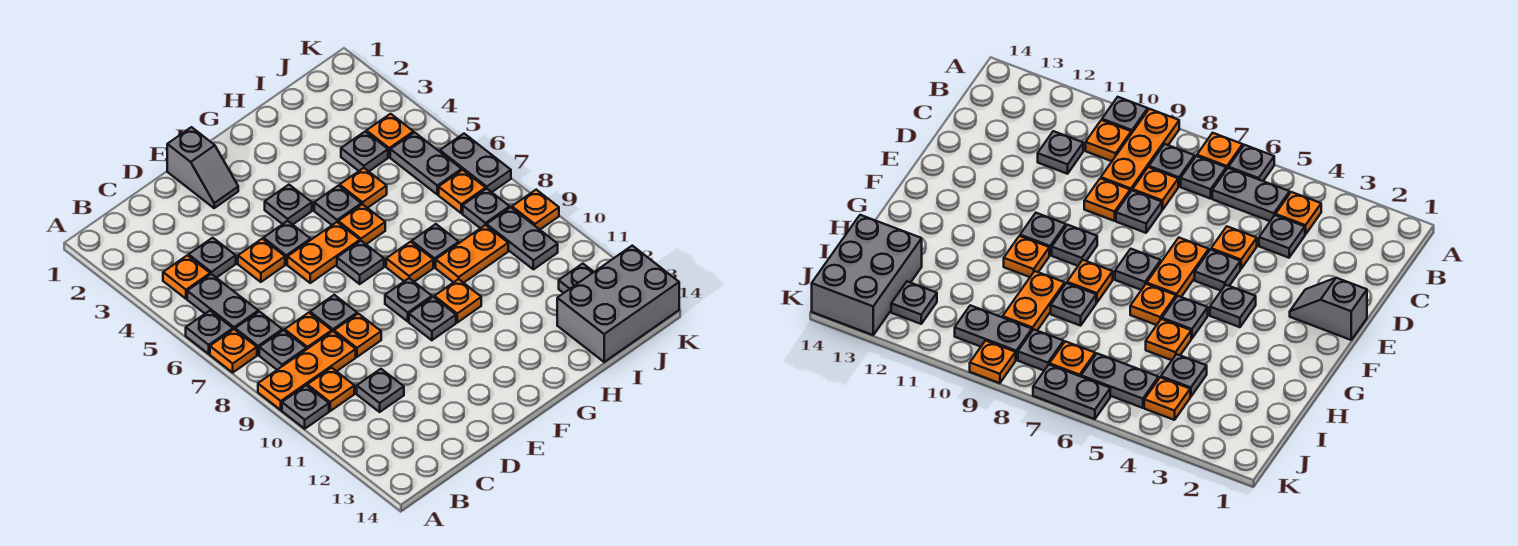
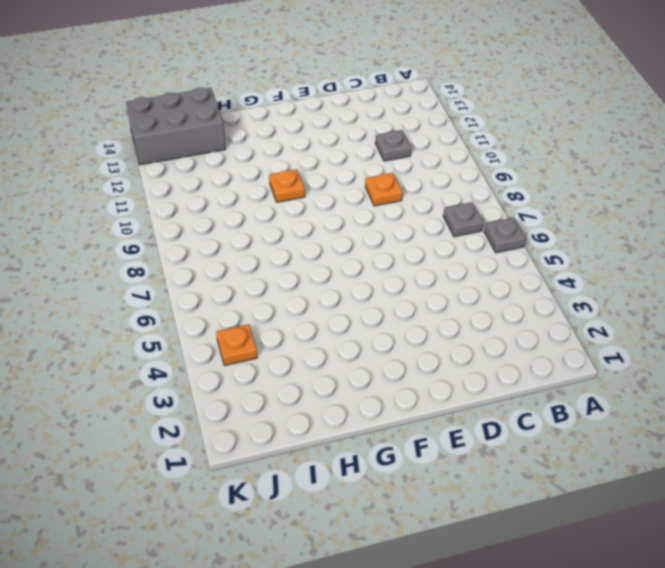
none -> orange 1x1 plate [210,329,257,372]
none -> orange 1x3 plate [258,331,356,410]
none -> grey 1x1 plate [282,386,329,429]
none -> orange 1x1 plate [163,255,210,299]

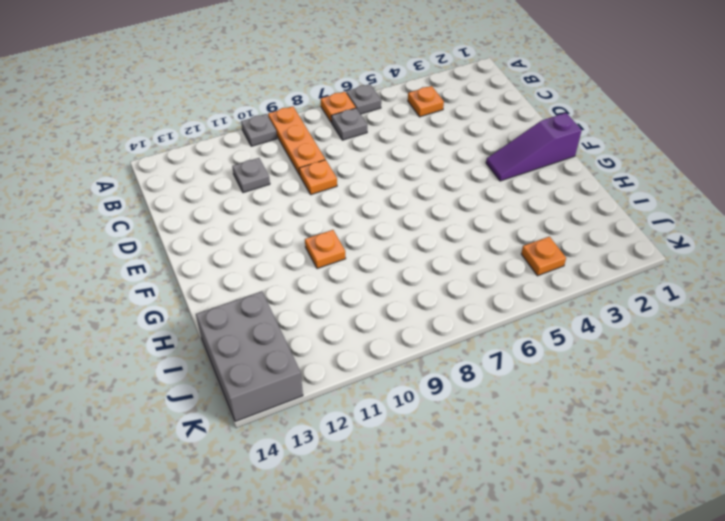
purple 1x3 slope [486,113,582,181] -> none
none -> grey 1x2 plate [187,274,258,329]
none -> grey 1x1 plate [259,330,306,370]
none -> orange 1x1 plate [307,368,354,411]
none -> grey 1x1 plate [189,238,236,278]

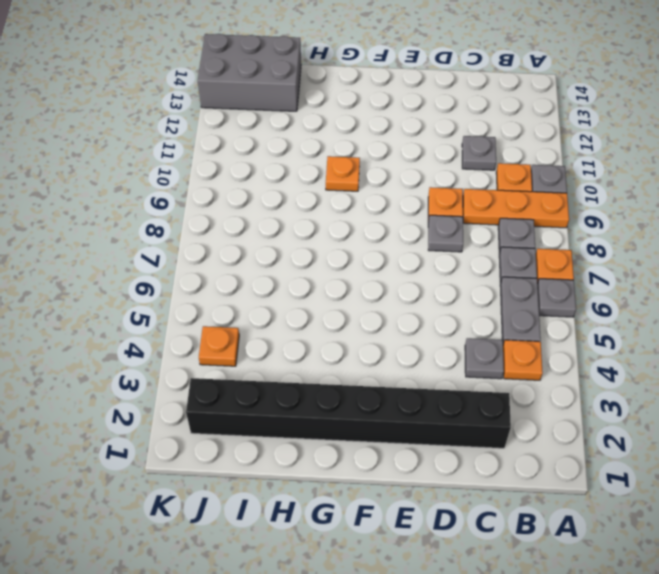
black 1x8 brick [186,378,511,448] -> grey 1x2 slope [167,127,238,208]
none -> orange 1x1 plate [285,313,332,349]
none -> orange 1x1 plate [238,239,285,282]
none -> grey 1x1 plate [263,221,310,264]
none -> orange 1x2 plate [287,222,360,283]

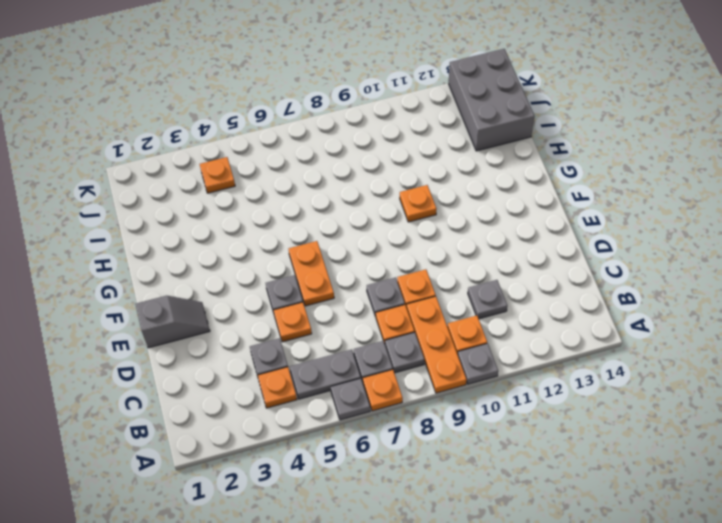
none -> grey 1x1 plate [265,185,312,225]
none -> grey 1x1 plate [337,241,384,284]
none -> grey 1x1 plate [385,278,432,321]
none -> grey 1x1 plate [409,297,456,340]

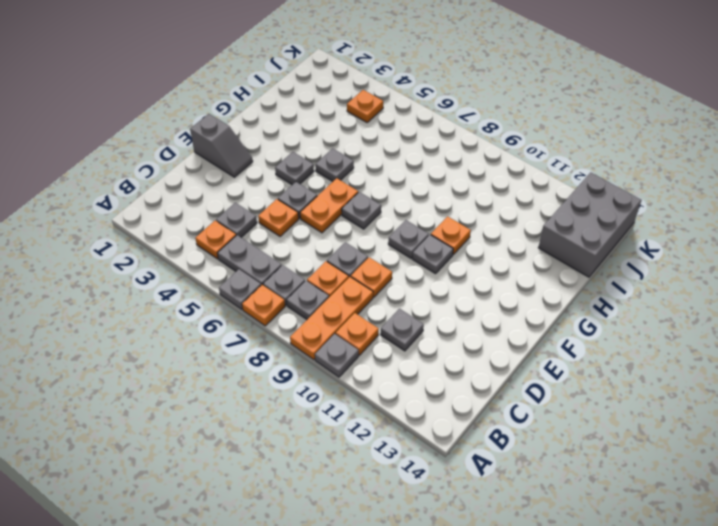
none -> orange 1x1 plate [338,204,385,244]
none -> orange 1x1 plate [386,242,433,282]
none -> orange 1x1 plate [340,168,387,208]
none -> grey 1x1 plate [412,224,459,267]

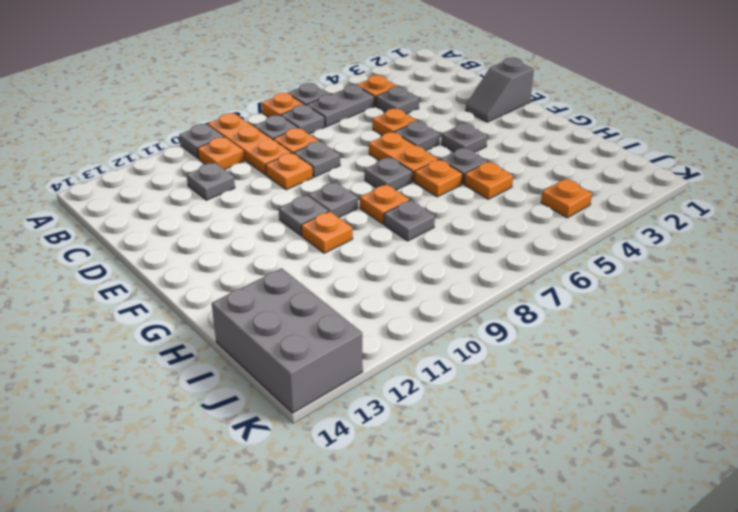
none -> orange 1x2 plate [436,225,508,283]
none -> grey 1x1 plate [341,131,388,171]
none -> grey 1x2 plate [390,132,462,195]
none -> orange 1x1 plate [439,170,486,213]

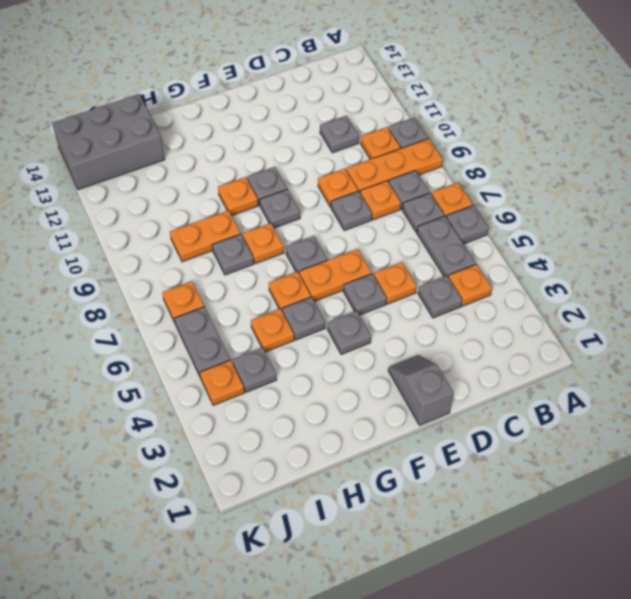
none -> grey 1x1 plate [463,189,510,228]
none -> grey 1x2 plate [487,207,558,269]
none -> grey 1x1 plate [559,264,593,293]
none -> grey 1x2 plate [440,134,511,192]

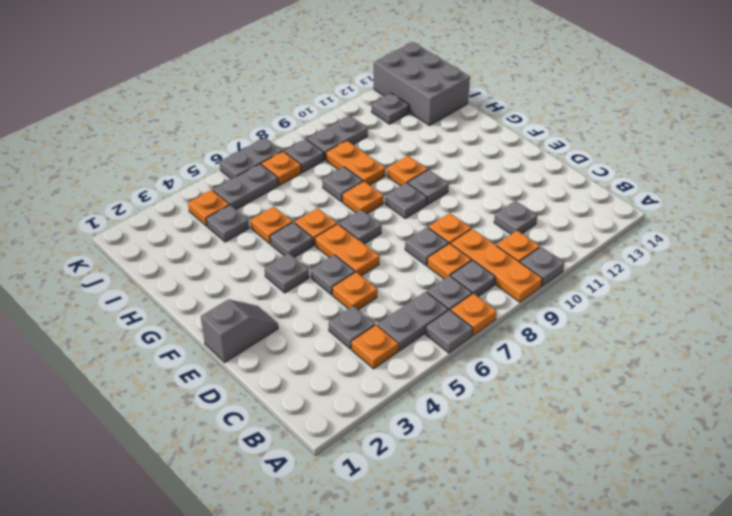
none -> orange 1x1 plate [512,190,559,230]

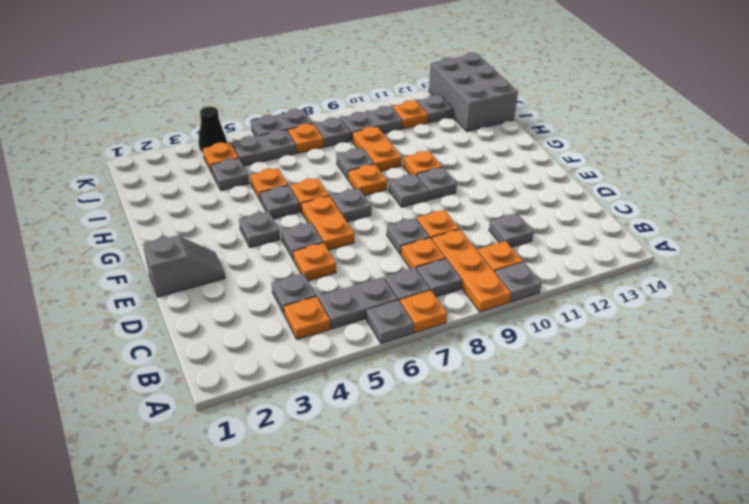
orange 1x1 plate [393,101,428,129] -> orange 1x1 plate moved to [512,190,559,230]
black 1x1 cone [199,107,227,152] -> none

